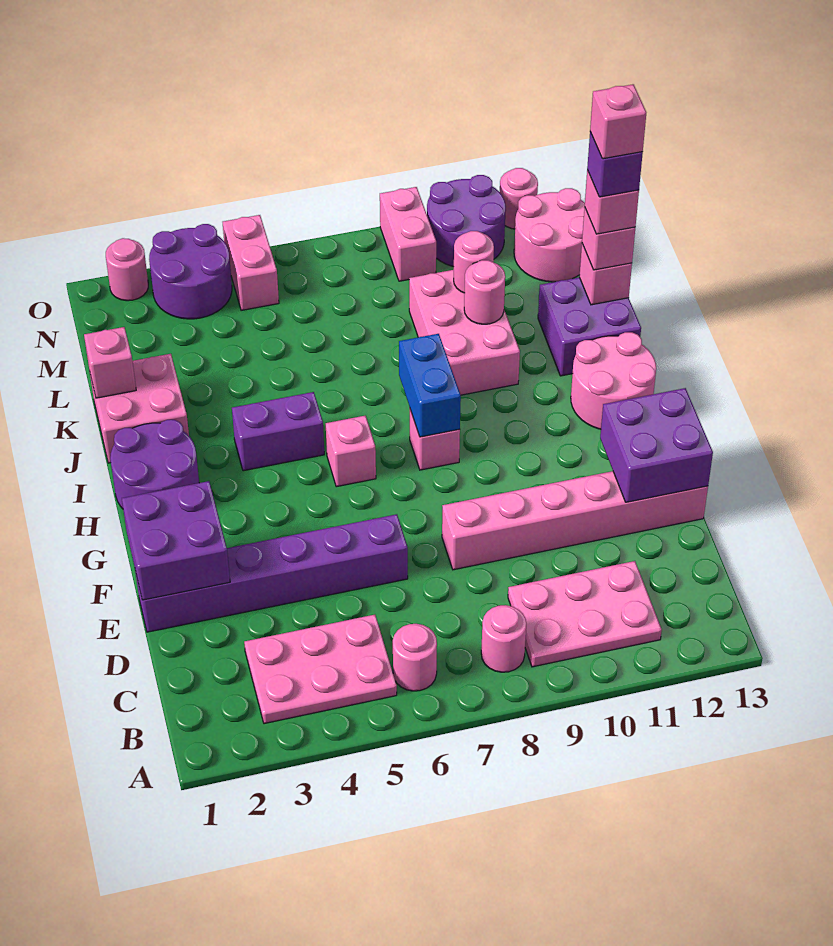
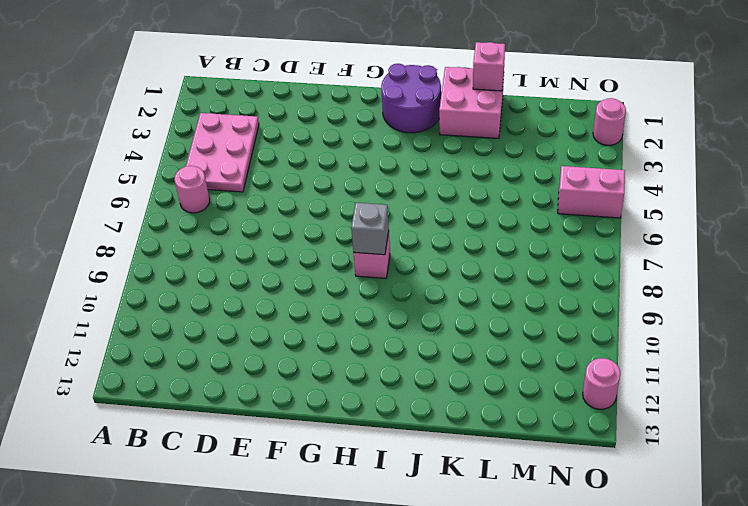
grey 1x1 brick [351,203,389,255] -> blue 1x2 brick [399,334,461,437]
none -> pink 1x1 round brick [481,605,526,672]
none -> pink 2x3 plate [508,561,662,667]
none -> purple 1x6 brick [135,514,408,632]
none -> pink 1x6 brick [442,471,708,570]

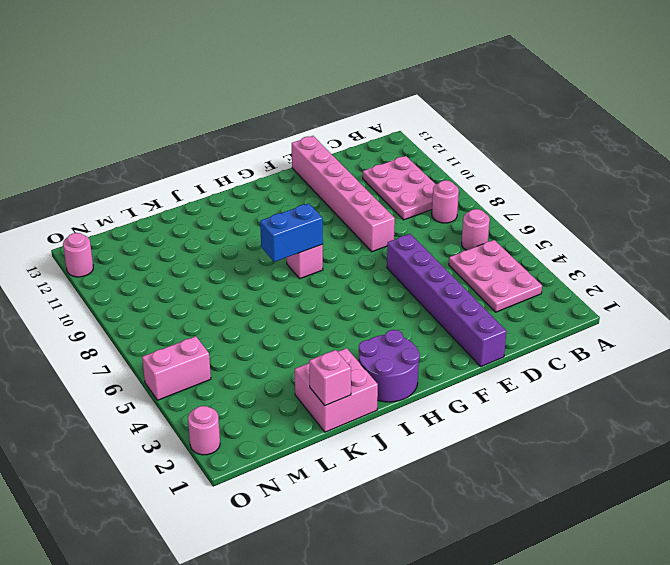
none -> pink 1x1 brick [326,416,376,487]
none -> pink 2x2 round brick [571,332,656,429]
none -> purple 1x2 brick [232,392,324,471]
none -> pink 2x3 brick [409,270,520,395]

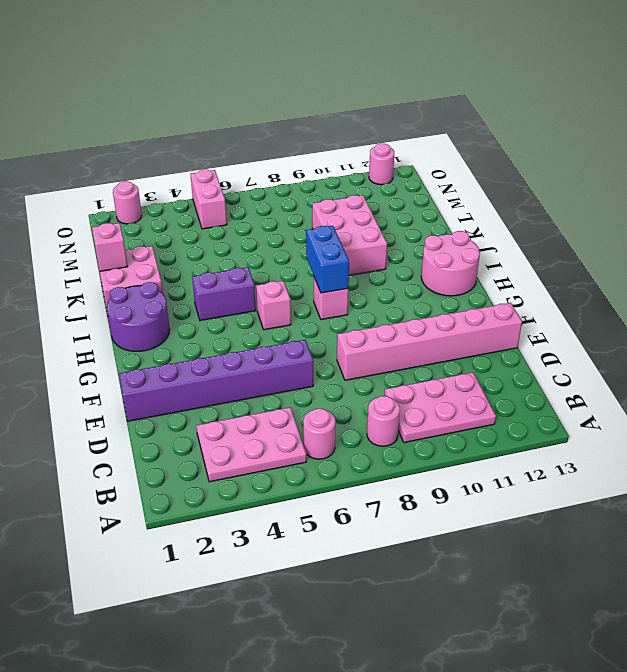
none -> purple 2x2 brick [538,277,641,376]
none -> pink 2x2 round brick [514,188,585,282]
none -> purple 2x2 round brick [149,224,232,319]
none -> pink 1x2 brick [380,187,436,281]

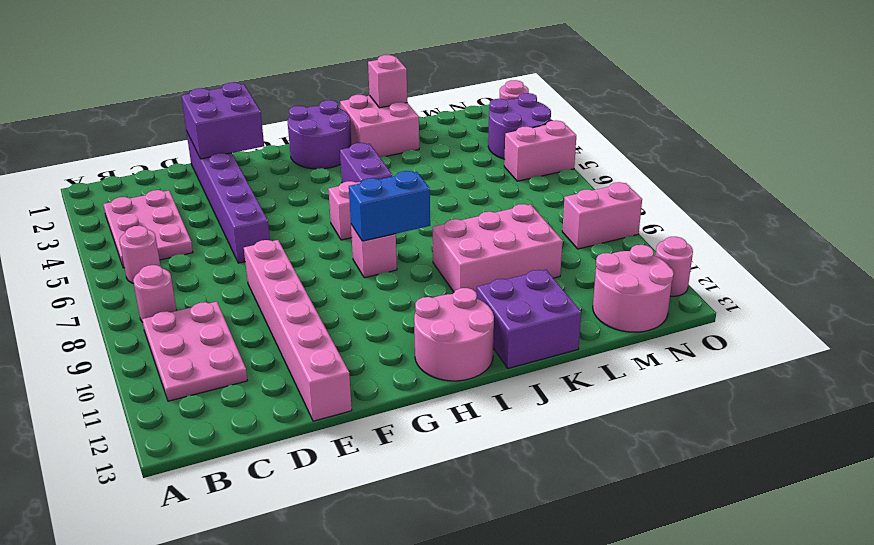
none -> purple 2x2 round brick [427,175,506,267]
none -> purple 2x2 brick [600,388,713,502]
none -> pink 1x1 round brick [464,260,505,324]
none -> pink 1x1 brick [579,244,632,305]

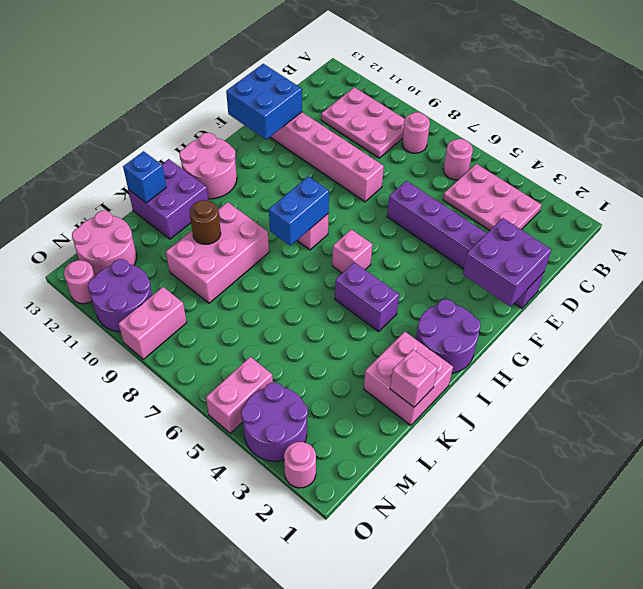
blue 2x2 brick [226,64,302,140] -> purple 2x2 brick [600,388,713,502]
brown 1x1 round brick [190,200,221,244] -> pink 1x1 round brick [464,260,505,324]
blue 1x1 brick [123,151,166,203] -> pink 1x1 brick [579,244,632,305]
none -> pink 1x1 round brick [454,231,494,293]
none -> pink 1x1 brick [582,207,635,270]
none -> pink 1x1 brick [585,170,639,234]
none -> purple 1x1 brick [587,132,643,197]

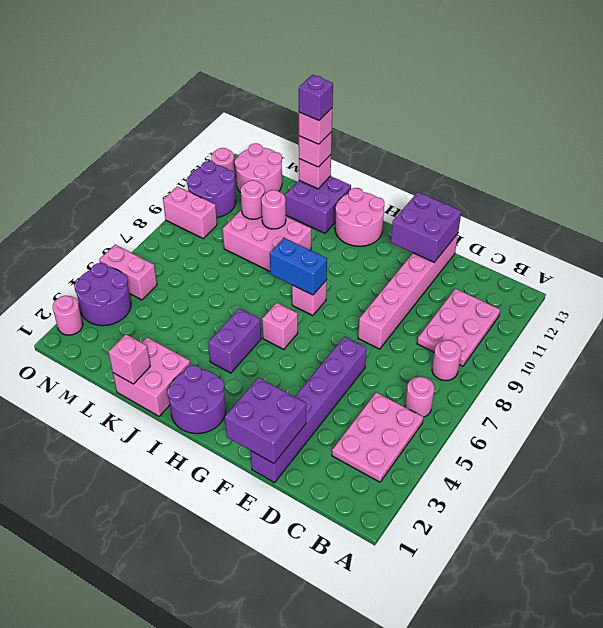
none -> pink 1x1 brick [590,84,646,159]

